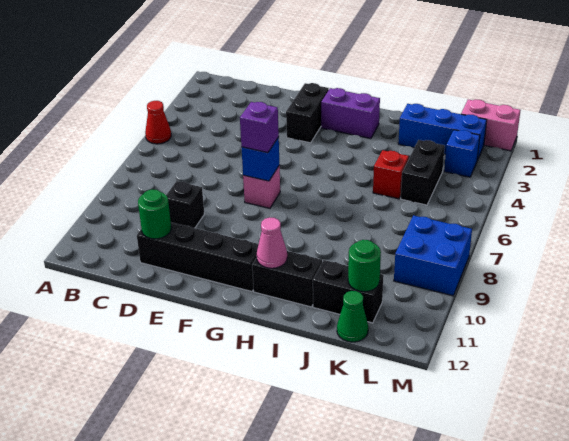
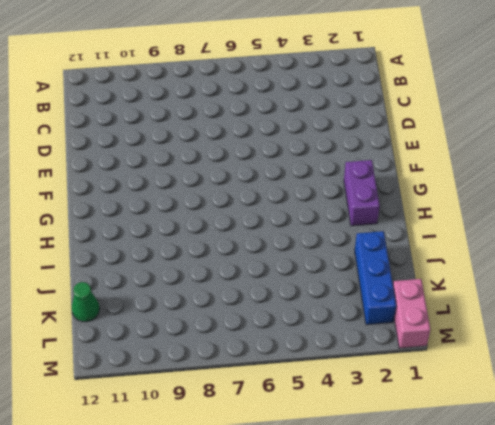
none -> red 1x1 cone [145,101,171,144]
none -> black 1x1 brick [167,181,204,228]
none -> black 1x4 brick [137,222,259,292]

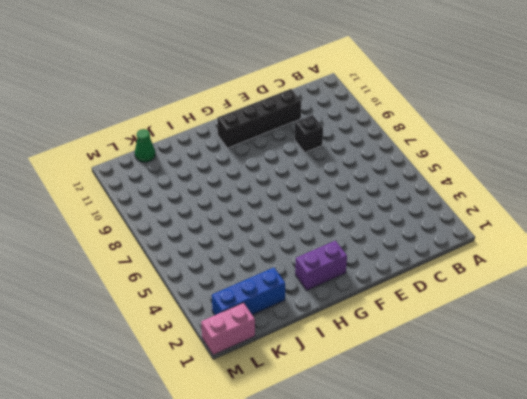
none -> red 1x1 cone [145,101,171,144]
none -> black 1x2 brick [286,83,329,143]
none -> pink 1x1 brick [243,165,280,208]

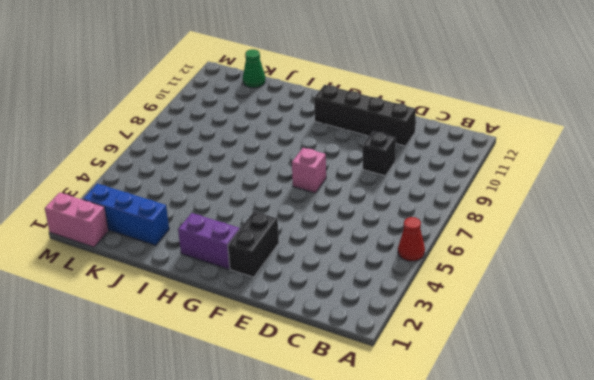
none -> black 1x2 brick [252,251,322,307]
none -> red 1x1 brick [373,150,409,199]
none -> black 1x2 brick [313,260,384,323]

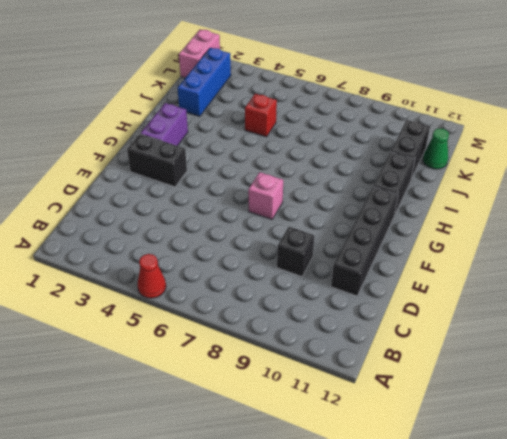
none -> black 1x2 brick [401,140,445,205]
none -> blue 1x1 brick [444,130,480,177]
none -> blue 2x2 brick [394,215,472,296]

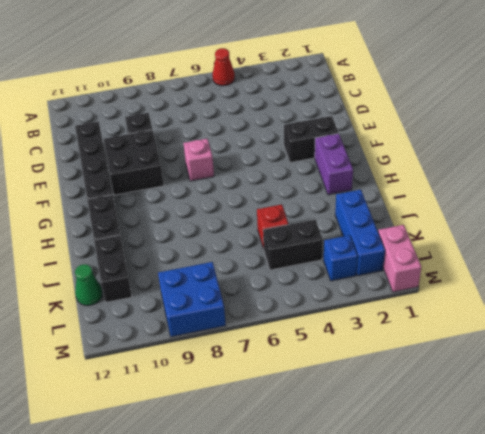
black 2x2 brick [104,130,164,195] -> none
none -> green 1x1 round brick [138,189,171,239]
none -> blue 1x1 brick [241,137,280,181]
none -> pink 1x1 cone [257,217,287,268]

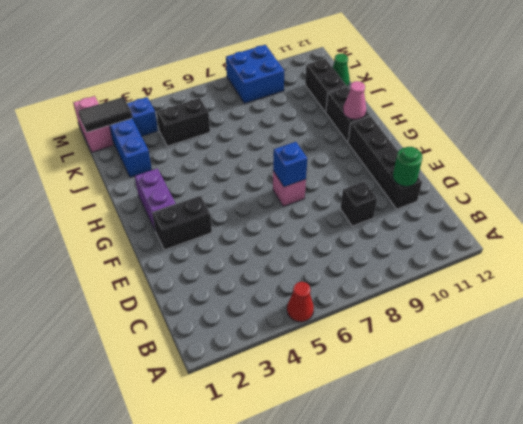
black 1x2 tile [78,97,132,132] -> none
none -> red 1x1 brick [373,150,409,199]
none -> green 1x1 round brick [348,240,381,292]
none -> purple 1x1 brick [240,102,279,153]

